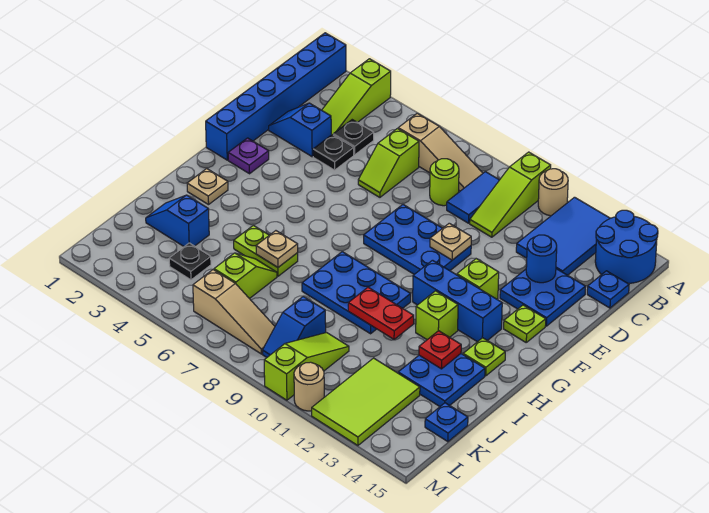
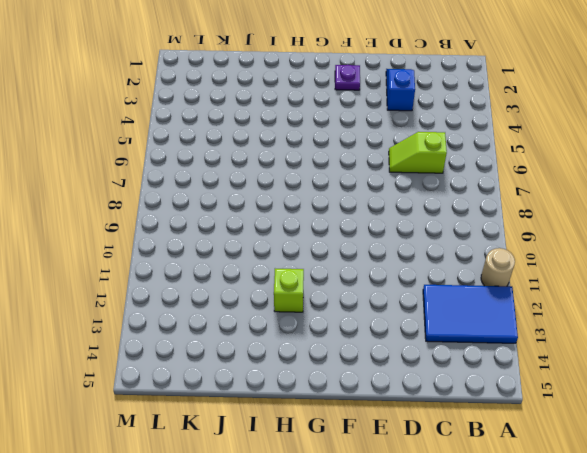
none -> blue 1x6 brick [206,33,346,160]
none -> lime 1x3 slope [322,59,391,135]
none -> lime 1x3 slope [470,152,551,237]
none -> blue 2x2 round brick [595,210,658,283]

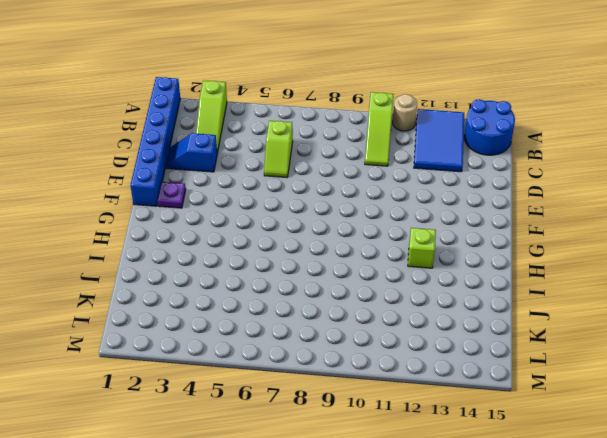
none -> tan 1x3 slope [398,113,483,191]
none -> blue 1x2 tile [447,172,499,223]
none -> black 1x1 plate [333,120,374,155]
none -> lime 1x1 round brick [430,159,459,206]

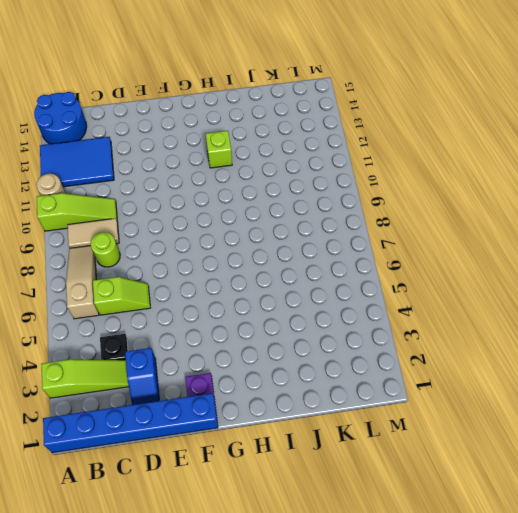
tan 1x2 tile [68,218,119,248] -> blue 1x2 tile [447,172,499,223]
none -> blue 1x1 plate [587,271,629,308]
none -> black 1x1 plate [313,135,354,170]
none -> blue 2x2 plate [500,269,586,326]
none -> blue 2x3 plate [364,205,471,274]

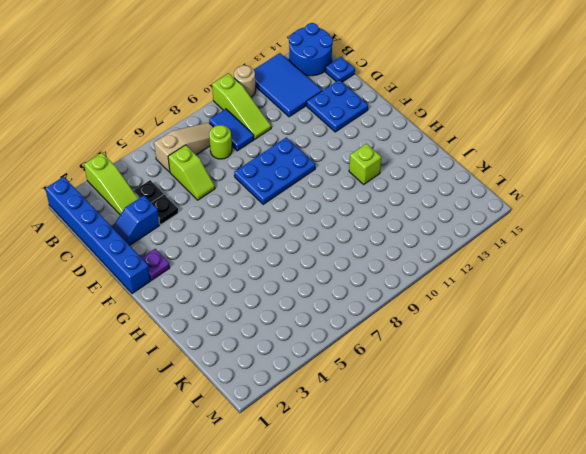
none -> lime 1x1 brick [457,259,499,299]
none -> lime 1x1 plate [504,305,546,342]
none -> blue 1x3 brick [413,260,502,342]
none -> tan 1x1 plate [187,169,228,205]

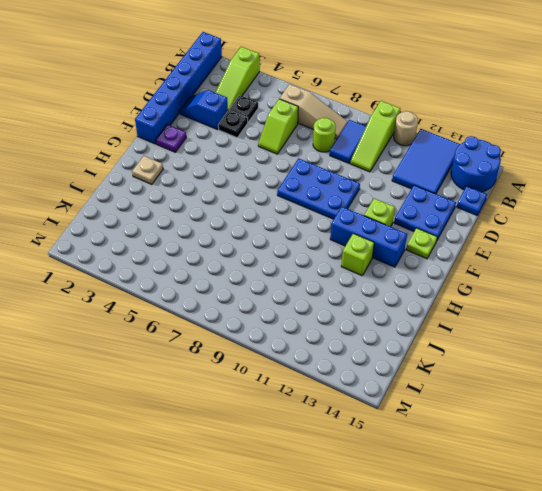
none -> blue 2x3 plate [302,252,411,334]
none -> lime 1x1 plate [463,338,505,376]
none -> lime 1x2 plate [234,225,298,276]
none -> blue 2x2 plate [398,354,485,406]

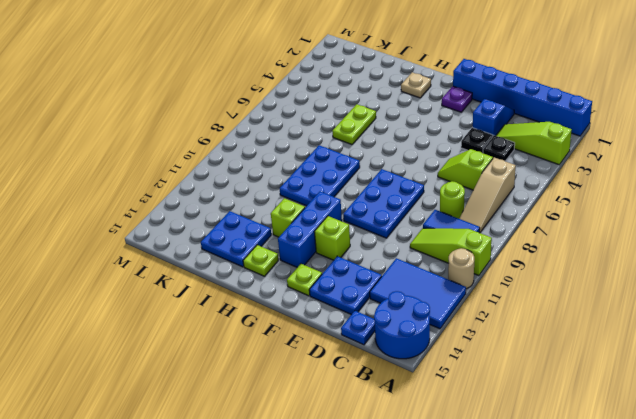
none -> blue 1x2 slope [146,195,209,247]
none -> lime 1x2 slope [214,253,277,299]
none -> black 1x1 plate [169,243,211,280]
none -> blue 1x2 slope [263,296,326,357]

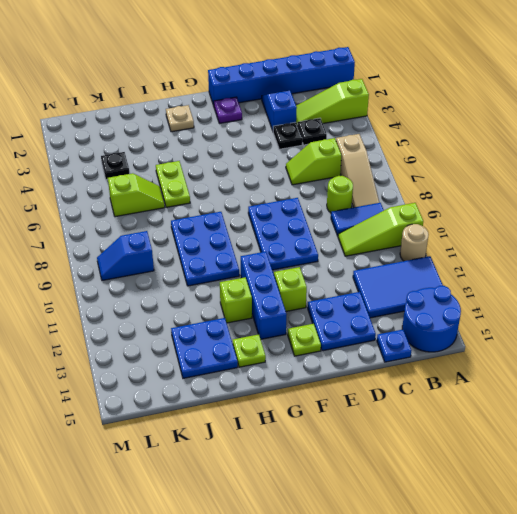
none -> blue 1x2 slope [146,195,209,247]
none -> lime 1x3 slope [264,333,349,400]
none -> lime 2x3 tile [312,358,420,445]
none -> blue 1x1 plate [425,403,468,442]

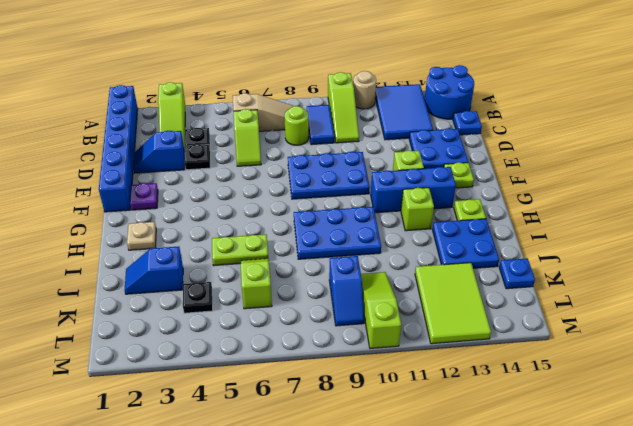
none -> tan 1x3 slope [193,270,275,354]
none -> tan 1x1 round brick [294,362,324,411]
none -> blue 1x1 round brick [526,235,557,283]
none -> tan 1x1 plate [430,223,471,260]

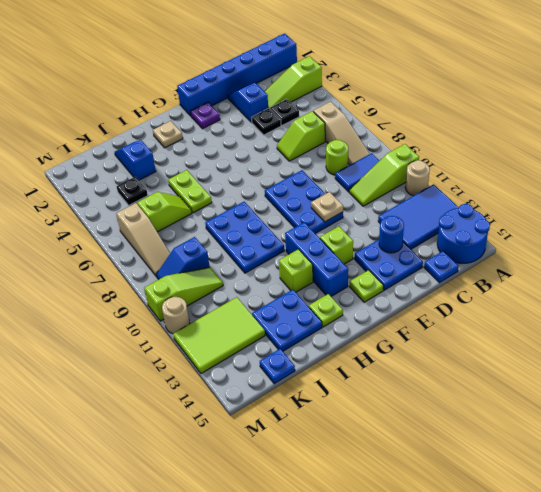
none -> tan 1x1 plate [256,231,298,267]
none -> red 1x2 plate [348,287,414,339]
none -> red 1x1 plate [419,331,461,369]

